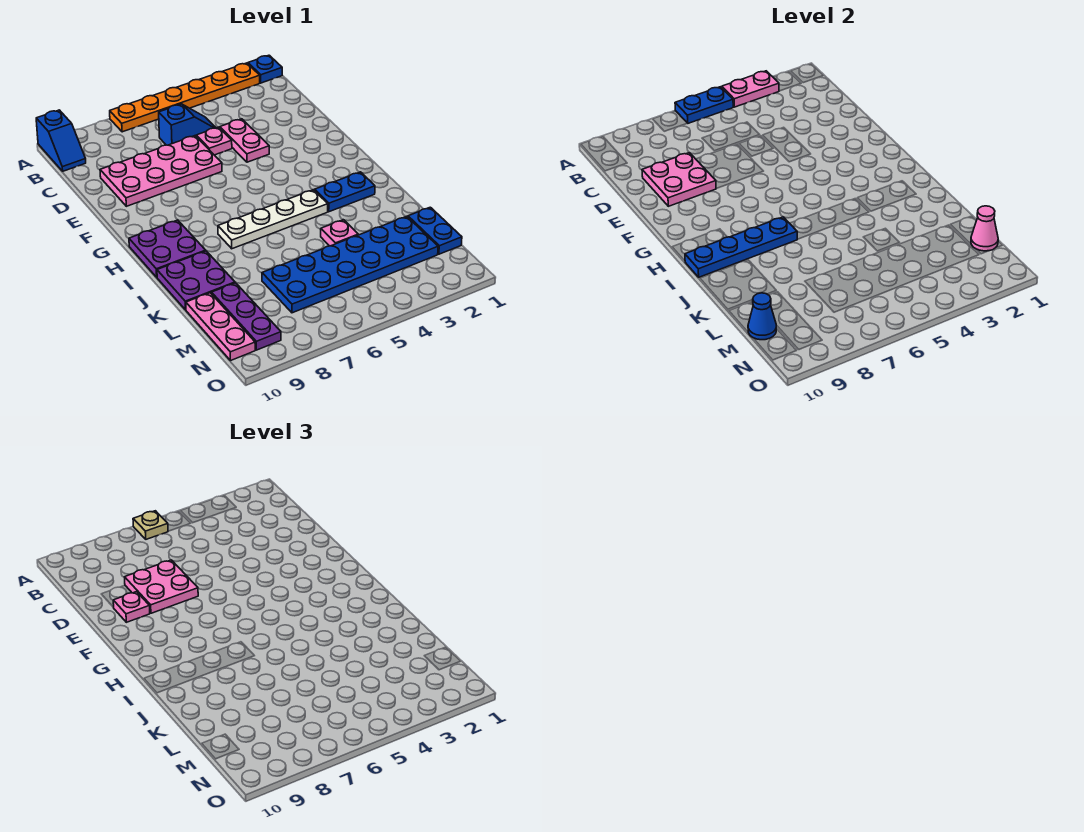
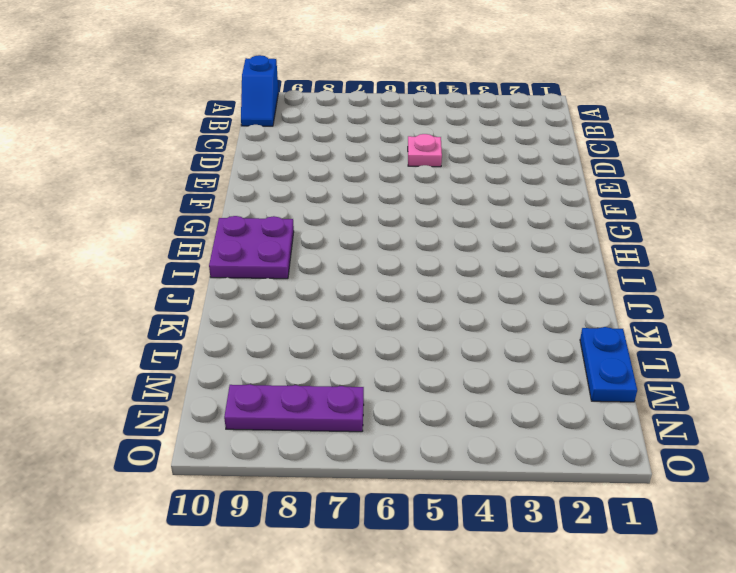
purple 1x3 plate [224,384,364,432] -> purple 1x3 plate turned to [212,283,281,350]
none -> blue 1x1 plate [248,55,282,83]
none -> orange 1x6 plate [110,63,260,132]
none -> blue 1x2 slope [159,104,216,145]

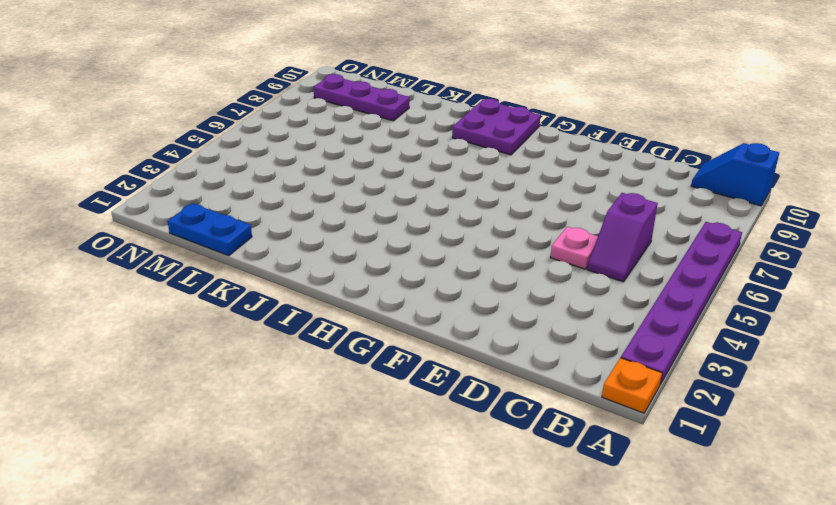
orange 1x1 plate [602,358,662,413] -> blue 1x1 plate [248,55,282,83]
purple 1x6 plate [621,222,742,384] -> orange 1x6 plate [110,63,260,132]
purple 1x2 slope [587,193,658,282] -> blue 1x2 slope [159,104,216,145]
none -> pink 1x2 plate [220,119,269,162]
none -> pink 2x4 plate [100,136,222,206]
none -> blue 1x2 plate [314,172,375,212]

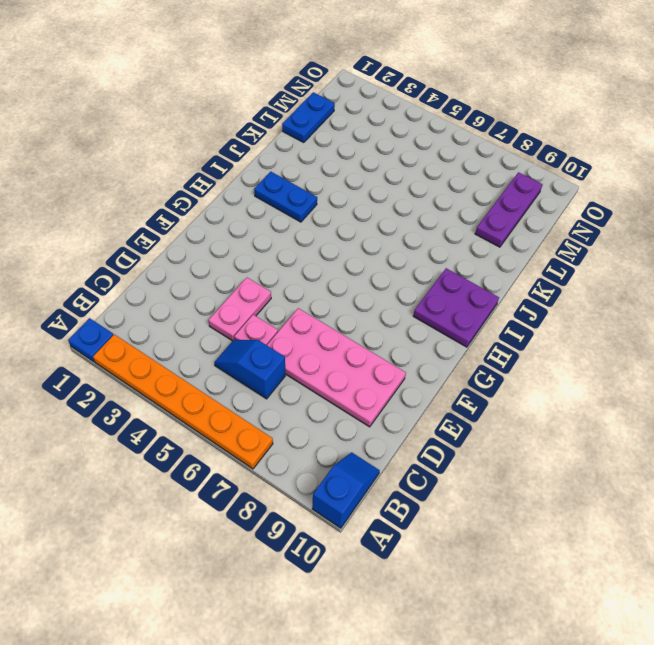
none -> white 1x4 plate [218,190,328,249]
none -> purple 2x2 plate [157,251,235,310]
none -> pink 1x1 plate [321,220,358,246]

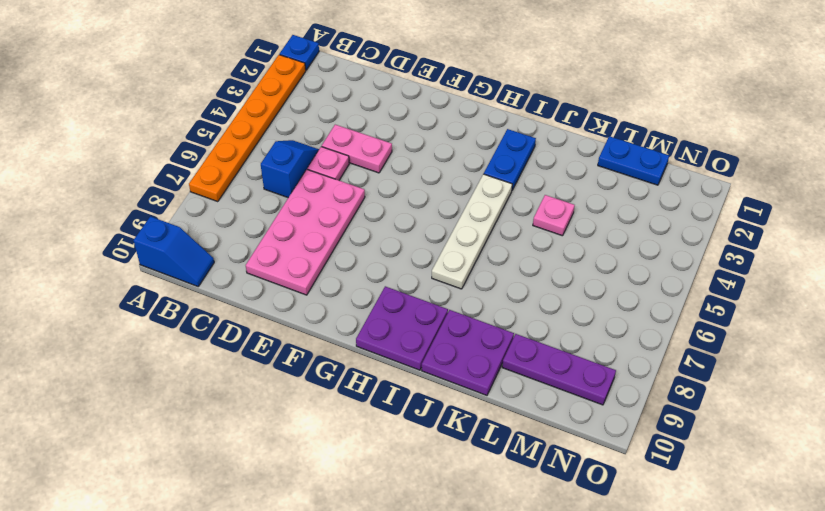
none -> blue 2x6 plate [262,216,438,313]
none -> pink 1x3 plate [186,293,255,361]
none -> pink 1x2 plate [722,71,779,107]

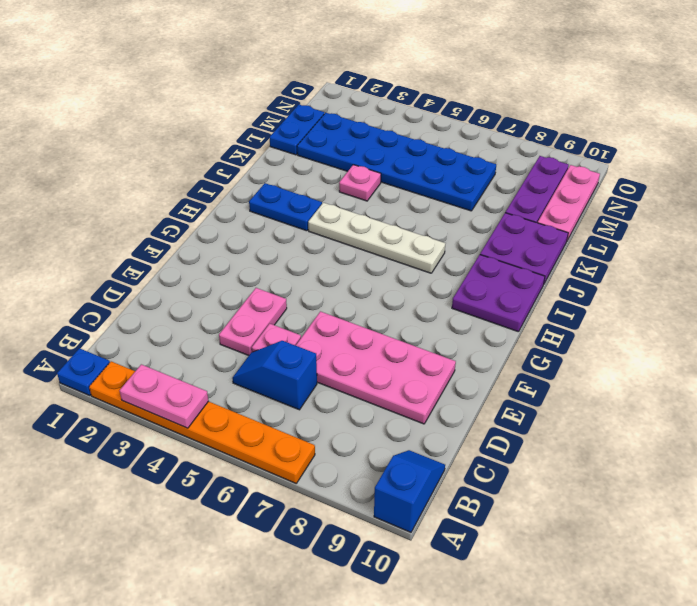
none -> blue 1x2 plate [675,87,733,123]
none -> pink 2x2 plate [642,153,716,206]
none -> blue 1x4 plate [685,217,797,277]

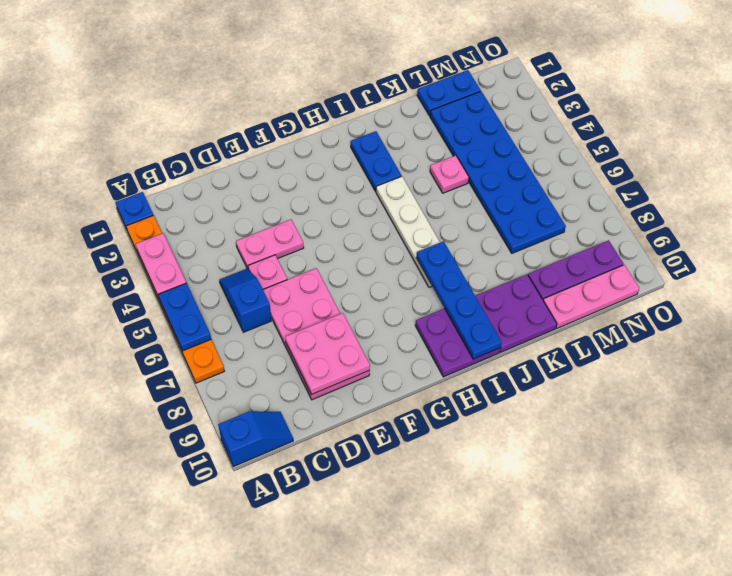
none -> pink 1x1 cone [971,206,998,251]
none -> blue 1x1 cone [748,293,776,340]
none -> tan 1x1 plate [133,511,168,539]

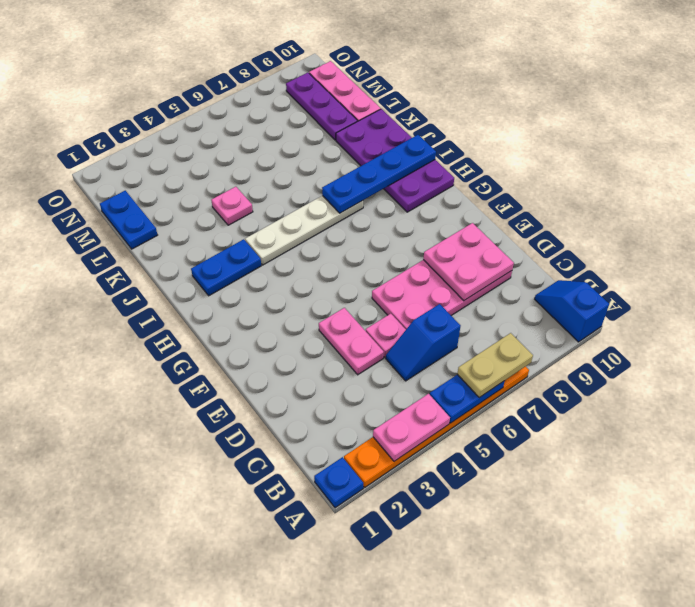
tan 1x2 plate [458,333,533,398] -> tan 1x1 plate [133,511,168,539]
none -> blue 2x6 plate [262,216,438,313]
none -> pink 1x1 cone [971,206,998,251]
none -> blue 1x1 cone [748,293,776,340]

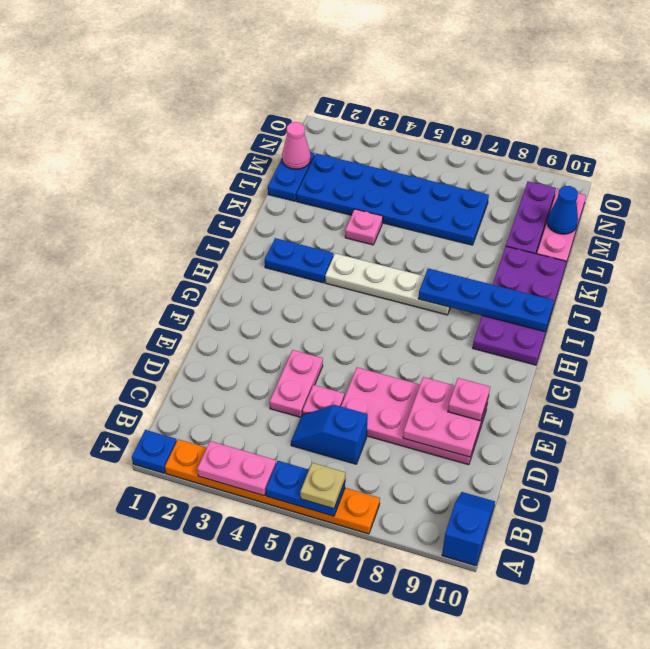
none -> pink 2x2 plate [125,560,198,613]

